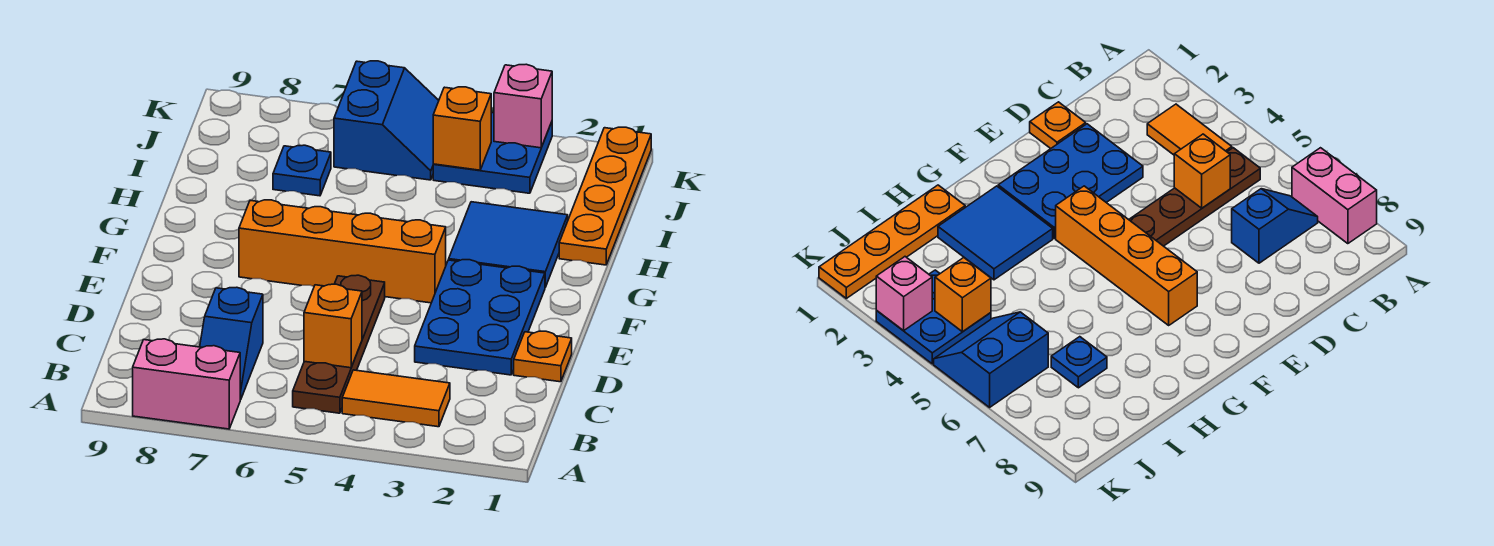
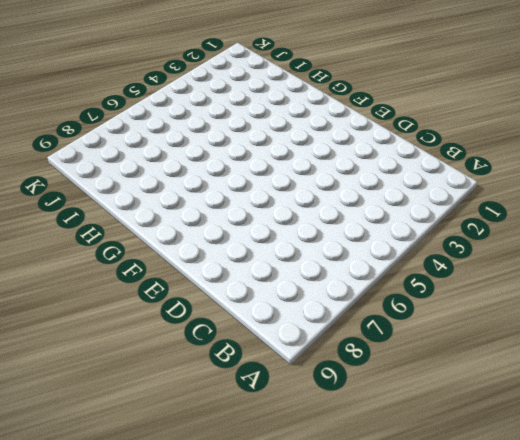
none -> pink 1x2 brick [133,339,240,429]
none -> orange 1x2 tile [342,370,450,427]
none -> brown 1x4 plate [293,275,385,413]

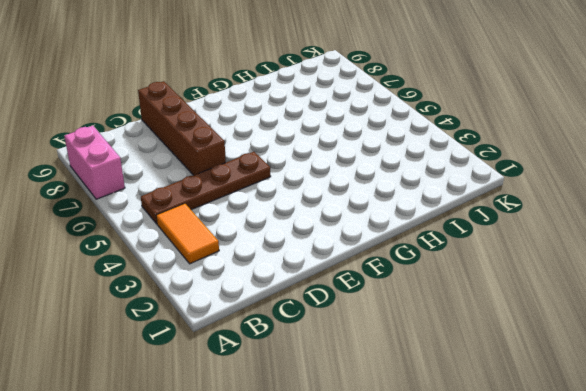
brown 1x4 brick [138,81,226,175] -> none
none -> blue 1x2 slope [200,287,263,400]
none -> orange 1x1 plate [514,331,572,382]
none -> blue 2x3 plate [415,260,545,375]

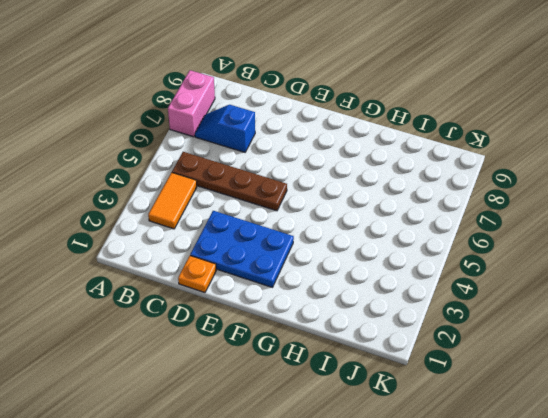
none -> orange 1x4 brick [239,200,446,303]
none -> blue 2x2 tile [449,202,568,287]
none -> orange 1x4 plate [559,127,651,265]

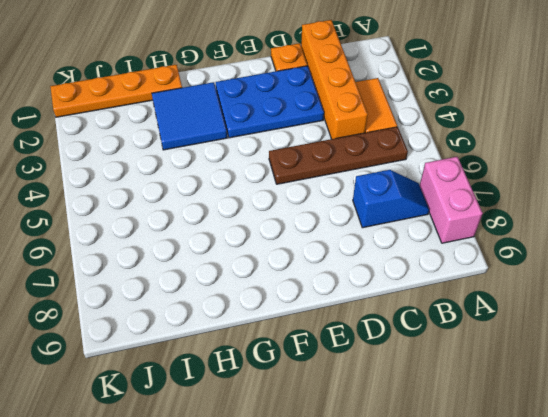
orange 1x4 brick [301,20,368,139] -> orange 1x4 brick moved to [239,200,446,303]
none -> blue 1x1 plate [273,145,331,196]
none -> blue 2x2 plate [433,112,552,193]
none -> blue 2x2 slope [334,61,439,180]

